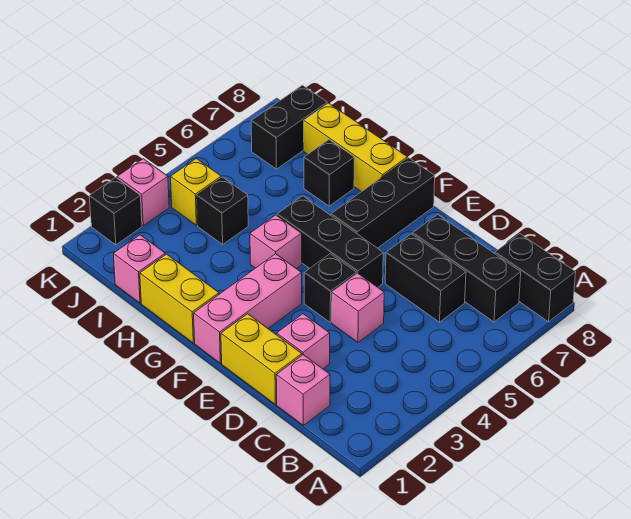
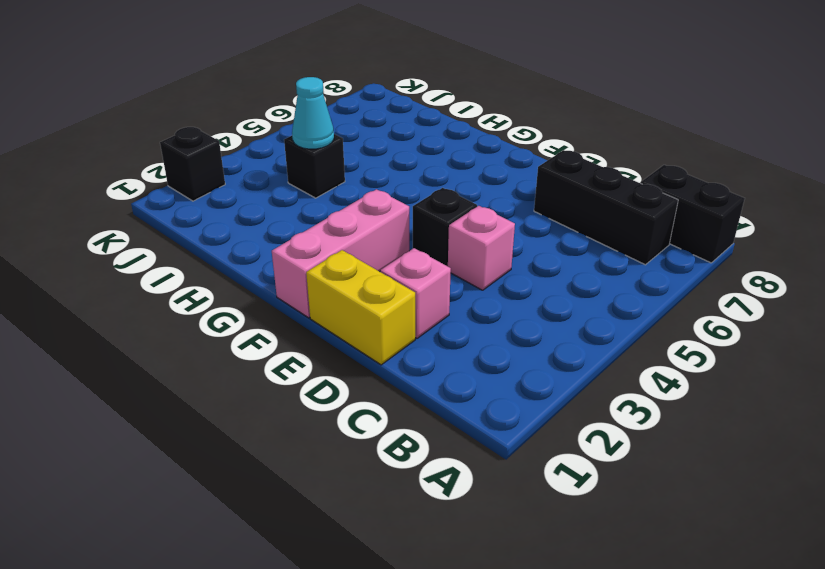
cyan 1x1 cone [292,77,334,149] -> none
none -> pink 1x1 brick [276,355,330,425]
none -> black 1x2 brick [385,234,466,322]
none -> black 1x3 brick [277,196,383,287]

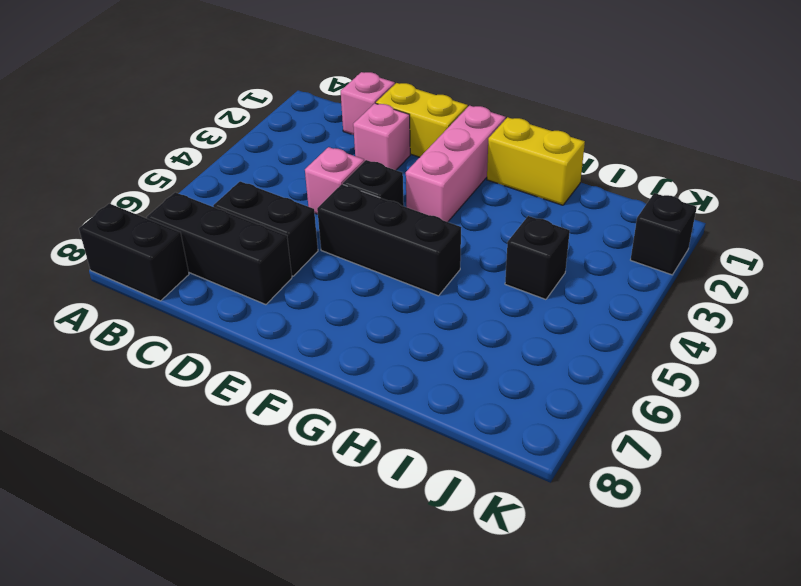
none -> black 1x3 brick [331,158,435,248]
none -> pink 1x1 brick [250,215,302,269]
none -> yellow 1x3 brick [304,103,407,192]

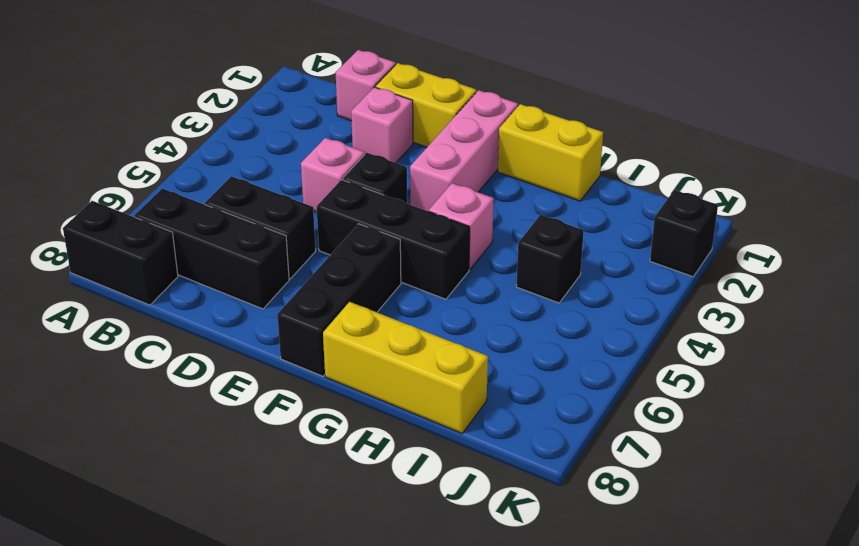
none -> black 1x1 brick [304,140,354,206]
none -> pink 1x1 brick [113,235,165,303]
none -> yellow 1x1 brick [171,159,221,225]

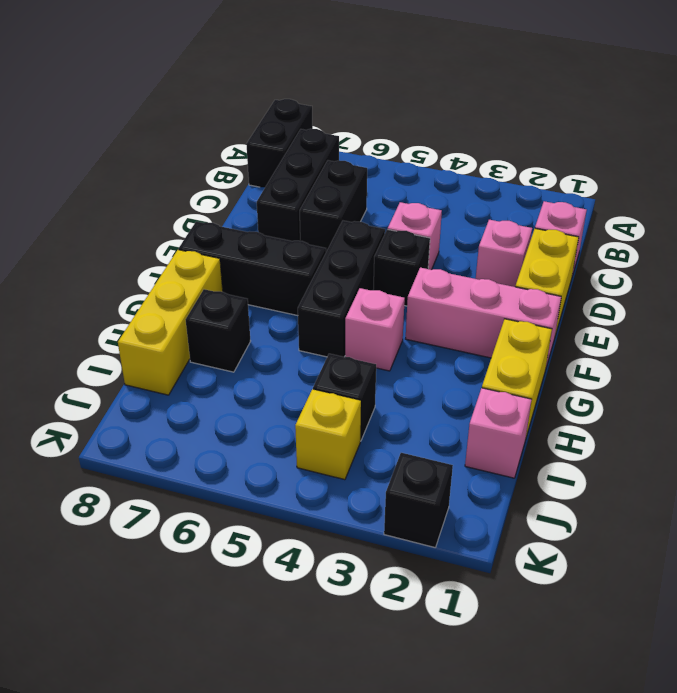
none -> black 1x2 brick [251,85,327,169]
none -> pink 1x1 brick [117,159,169,226]

